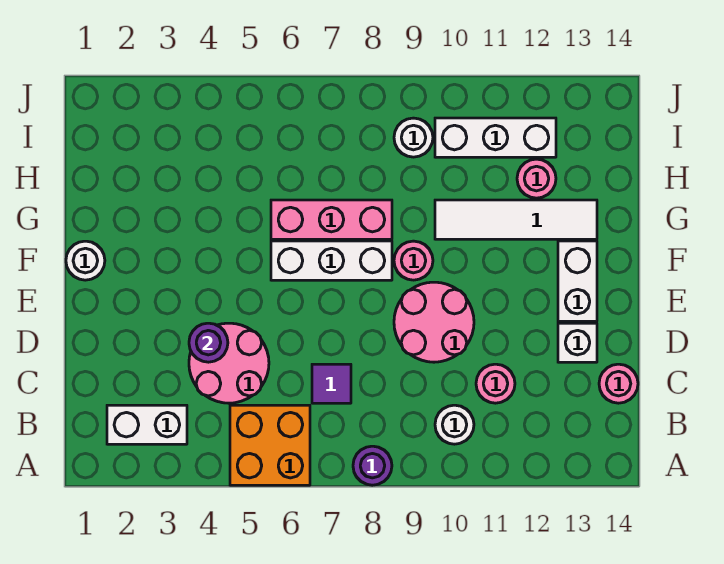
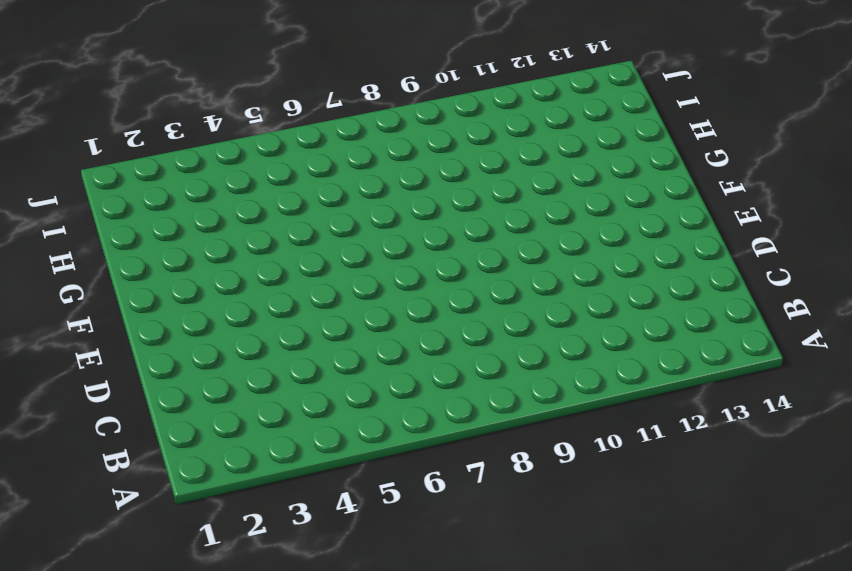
none -> orange 2x2 brick [230,405,310,485]
none -> purple 1x1 round brick [353,446,392,485]
none -> white 1x2 brick [107,405,187,444]

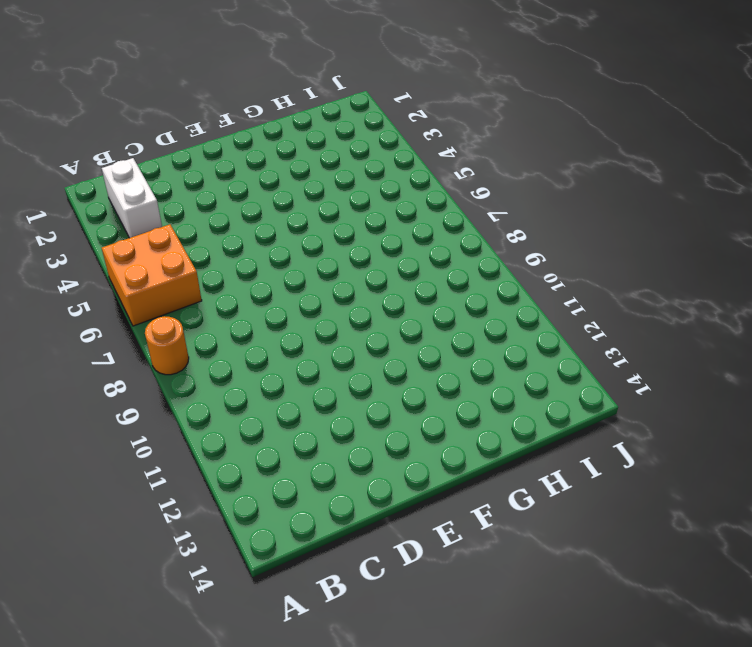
orange 1x1 round brick [145,316,189,375] -> purple 1x1 round brick [353,446,392,485]
none -> white 1x1 round brick [435,405,474,444]
none -> pink 2x2 round brick [189,323,269,403]
none -> purple 1x1 tile [312,364,351,403]

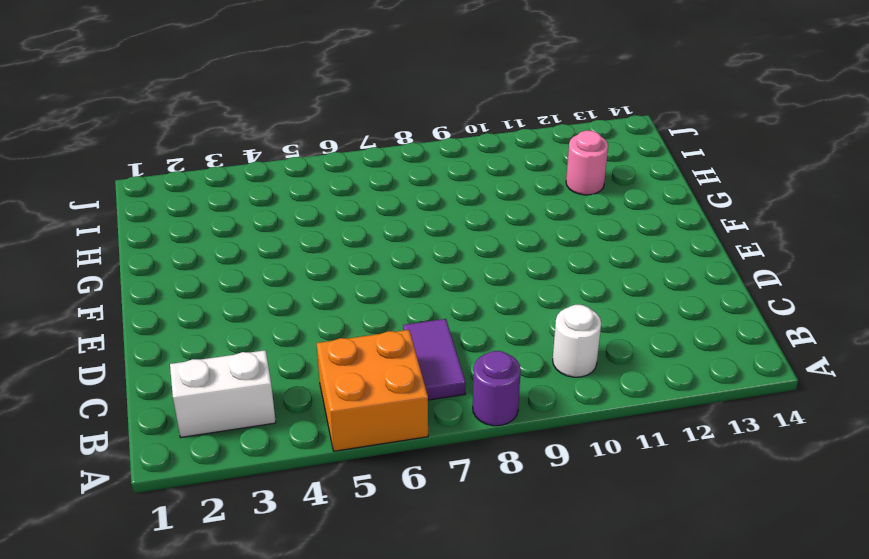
purple 1x2 tile [403,319,466,400] -> purple 1x1 tile [312,364,351,403]
none -> pink 2x2 round brick [189,323,269,403]
none -> pink 1x1 round brick [476,364,515,403]
none -> pink 1x1 round brick [599,364,638,403]

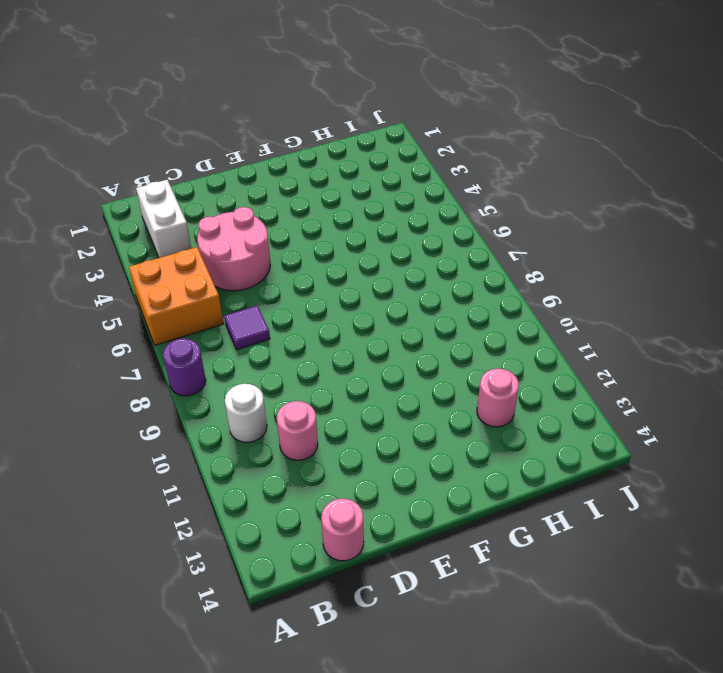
none -> pink 2x2 round brick [394,282,474,362]
none -> white 1x1 brick [558,323,597,362]
none -> white 1x2 brick [558,241,597,321]

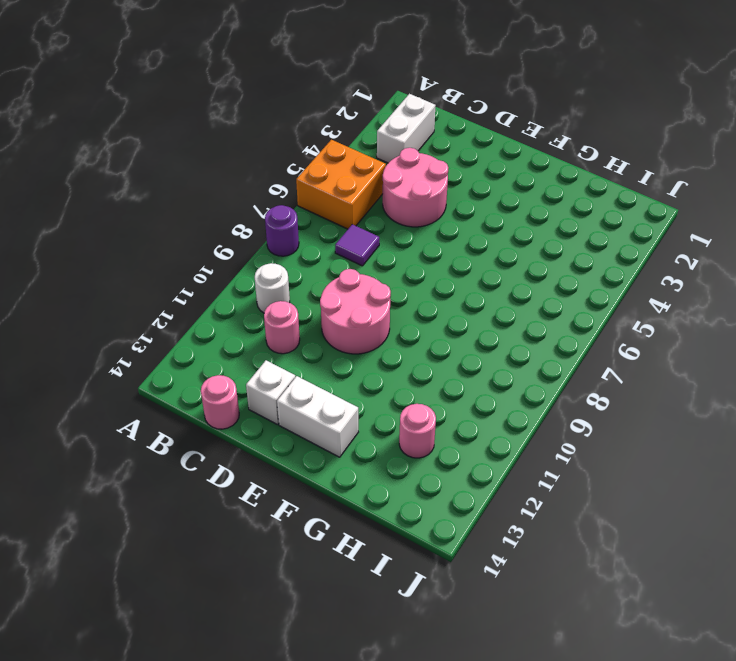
none -> white 1x1 round brick [66,241,105,280]
none -> white 1x3 brick [271,241,392,280]
none -> pink 1x1 round brick [394,241,433,280]

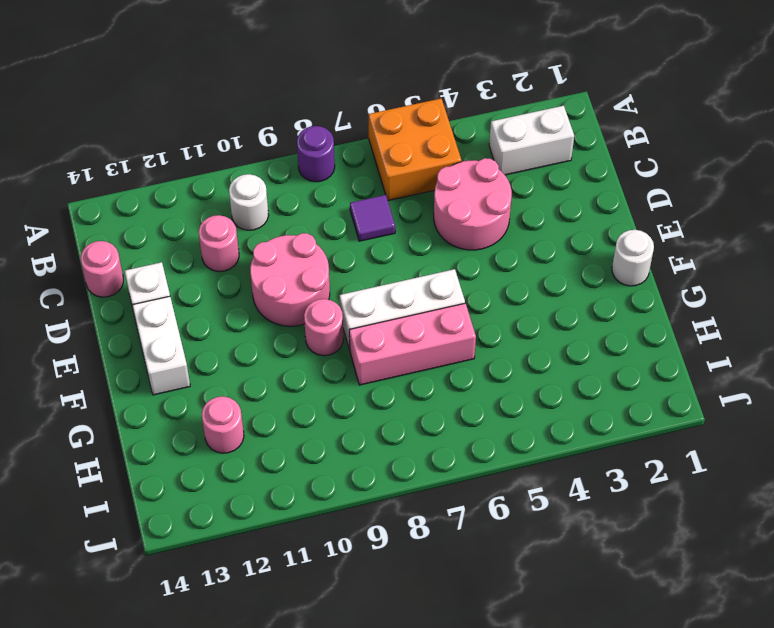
none -> white 1x4 tile [435,200,597,239]
none -> white 1x1 round brick [394,118,433,157]
none -> white 1x3 brick [435,118,556,157]

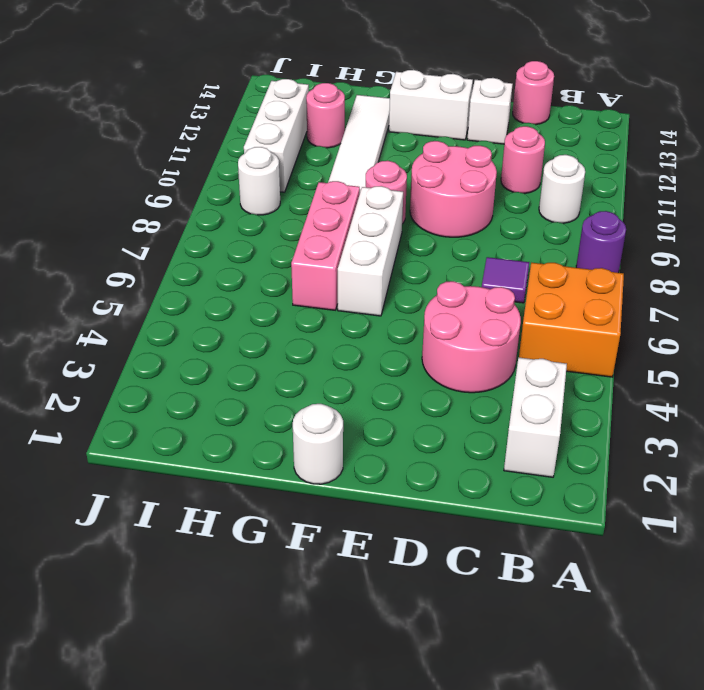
none -> purple 1x1 round brick [189,323,228,362]

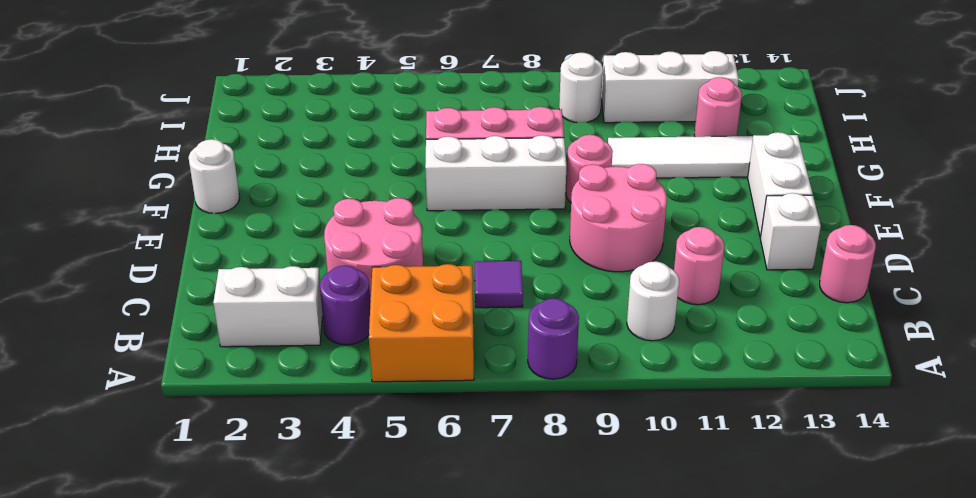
purple 1x1 round brick [320,266,370,345] -> purple 1x1 round brick moved to [189,323,228,362]

